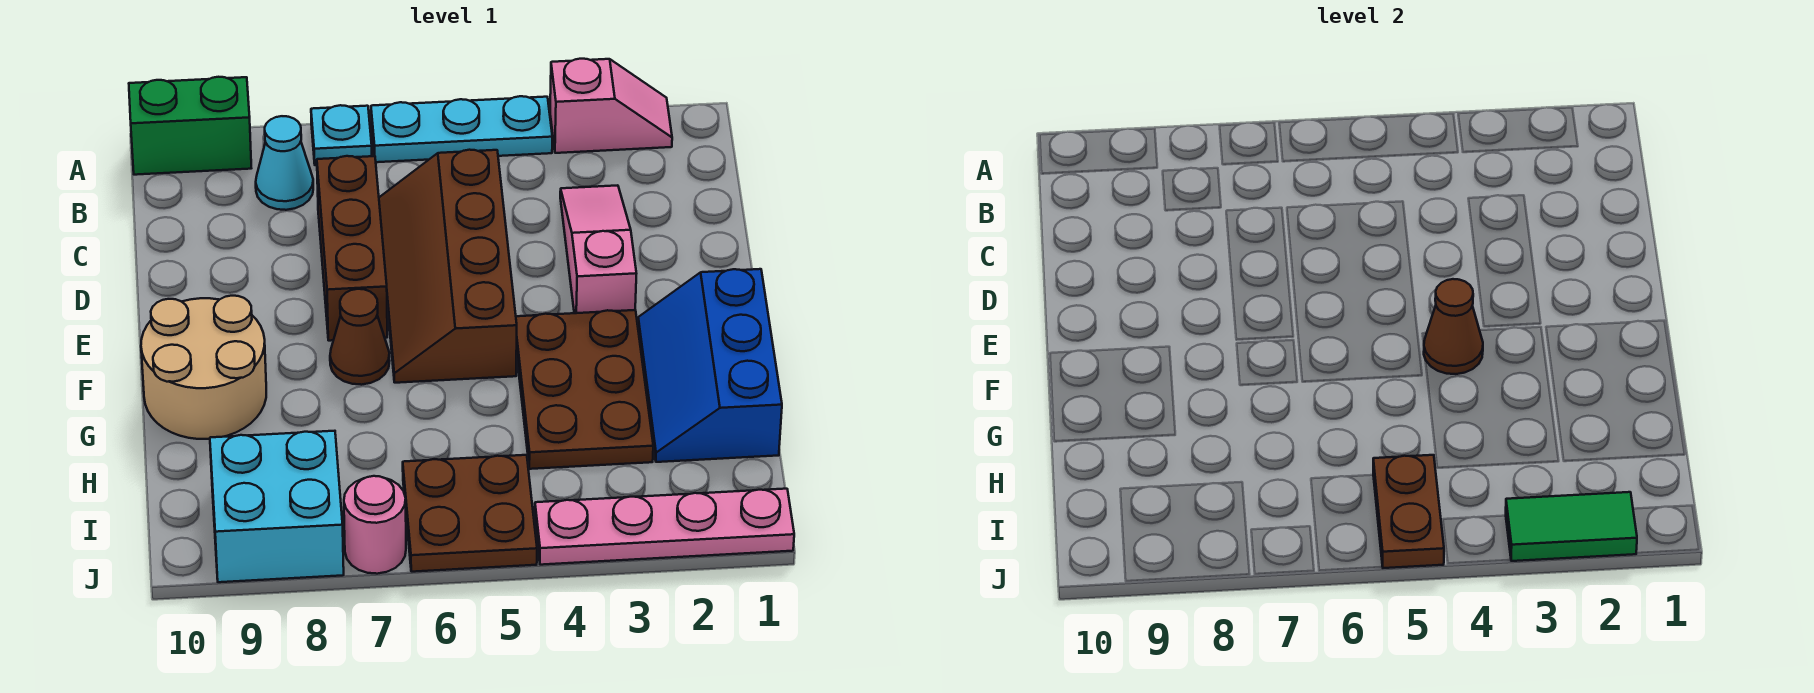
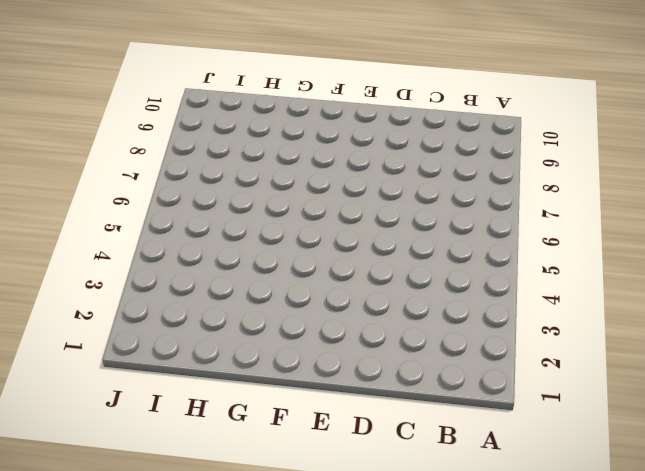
none -> pink 1x2 slope [550,59,672,153]
none -> cyan 1x3 plate [371,96,552,162]
none -> cyan 1x1 plate [311,105,372,165]

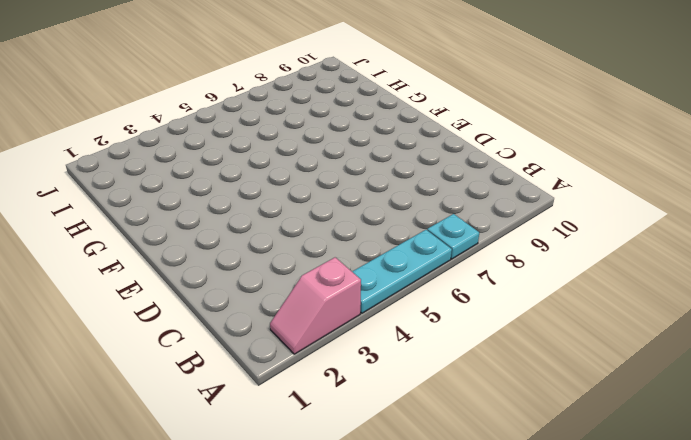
none -> green 1x2 brick [129,77,251,175]
none -> cyan 1x1 cone [256,116,313,210]
none -> pink 1x3 slope [560,185,637,313]

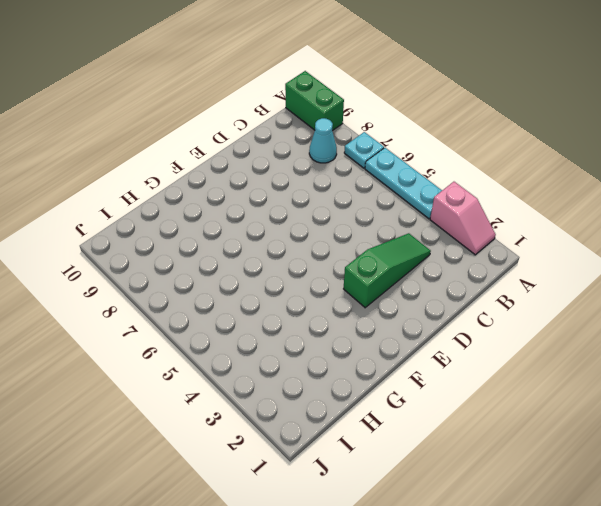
green 1x3 slope [344,233,431,308] -> pink 1x3 slope [560,185,637,313]
none -> brown 2x4 slope [379,150,517,383]
none -> brown 1x3 brick [317,156,387,341]
none -> blue 2x3 slope [638,269,782,462]

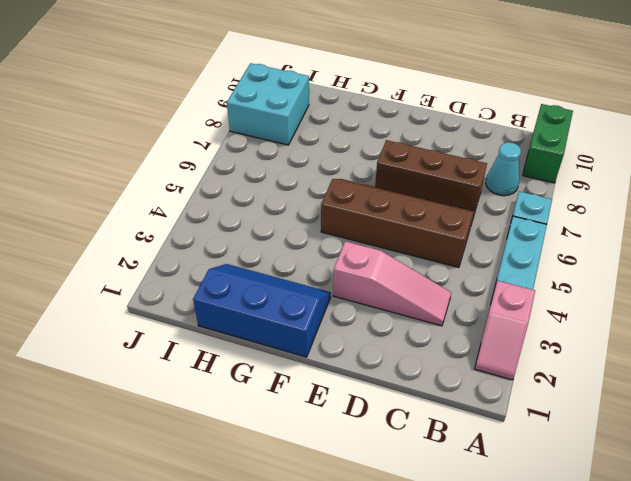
none -> brown 2x3 plate [516,310,653,469]
none -> brown 1x1 cone [330,289,390,385]
none -> tan 2x2 round brick [141,296,266,439]

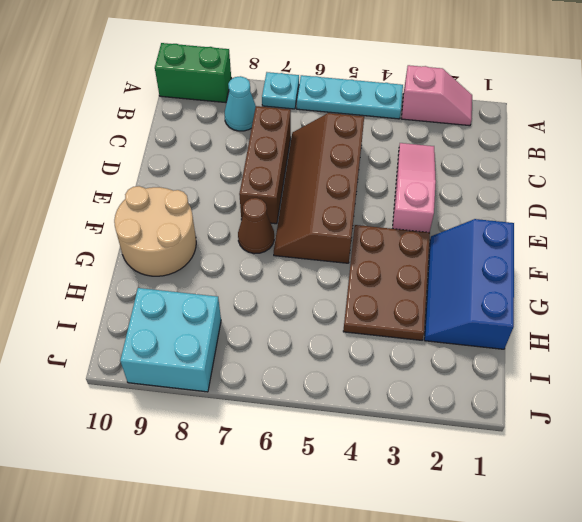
none -> brown 2x2 plate [403,455,537,572]
none -> pink 1x4 plate [535,489,794,565]
none -> pink 1x1 round brick [344,476,406,574]

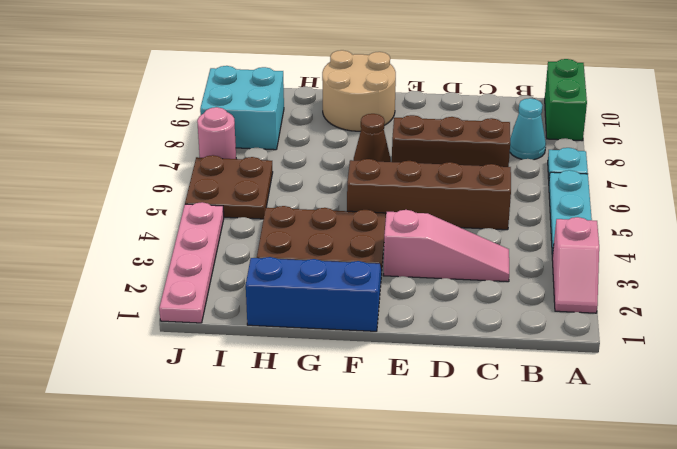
none -> brown 1x1 cone [1424,279,1483,374]
none -> brown 1x2 plate [1373,455,1444,568]
none -> green 1x2 tile [1506,492,1637,561]

